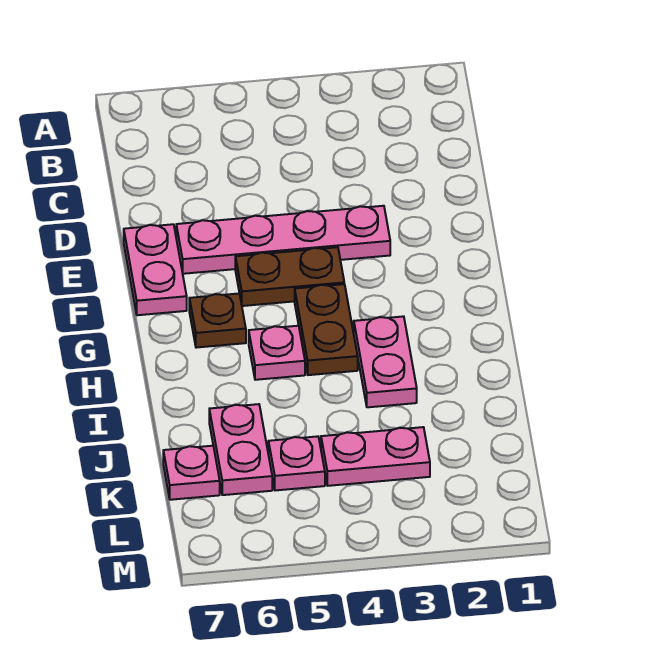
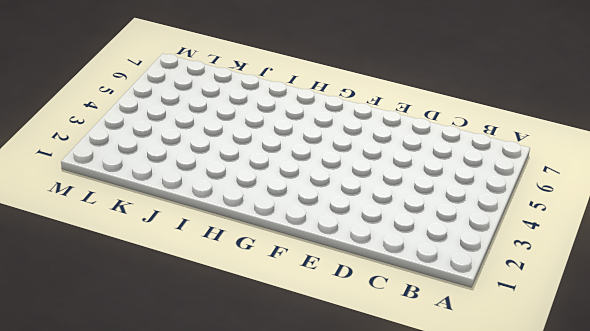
none -> pink 1x4 plate [176,206,390,274]
none -> pink 1x2 plate [124,224,187,315]

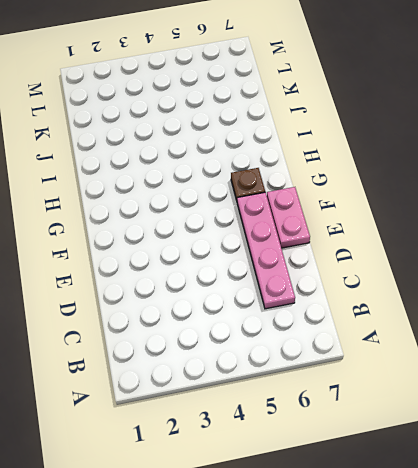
pink 1x4 plate [237,192,295,309] -> pink 1x4 plate turned to [176,206,390,274]
none -> brown 1x2 plate [235,247,344,306]
none -> brown 1x2 plate [295,284,358,375]

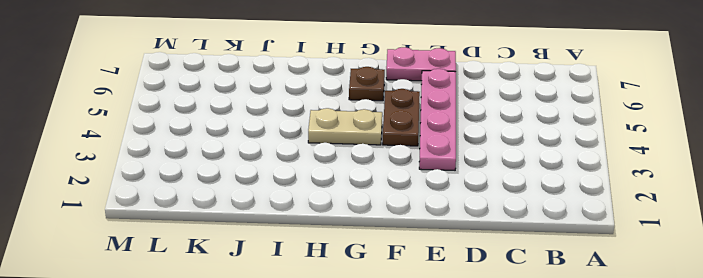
tan 1x2 plate [308,108,382,145] -> brown 1x2 plate [295,284,358,375]
none -> pink 1x2 plate [354,316,417,407]
none -> pink 1x1 plate [249,326,305,380]

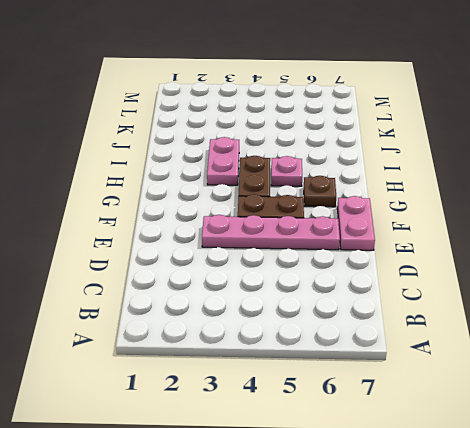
none -> pink 1x2 plate [209,404,272,495]
none -> pink 1x2 plate [321,427,430,486]

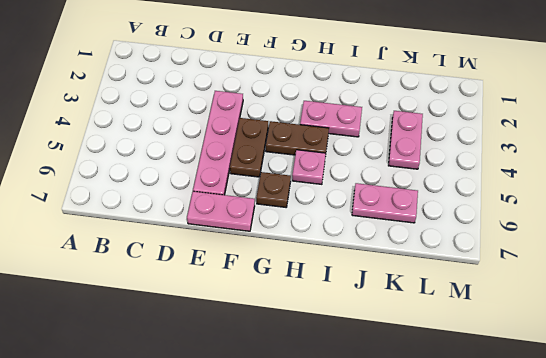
none -> pink 1x1 plate [268,436,325,490]
none -> pink 1x1 plate [163,446,220,500]

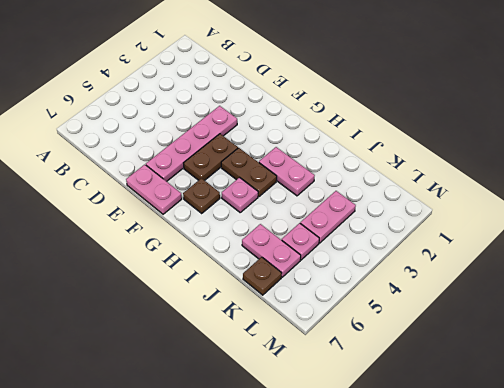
brown 1x1 plate [243,257,281,295] -> pink 1x1 plate [163,446,220,500]

